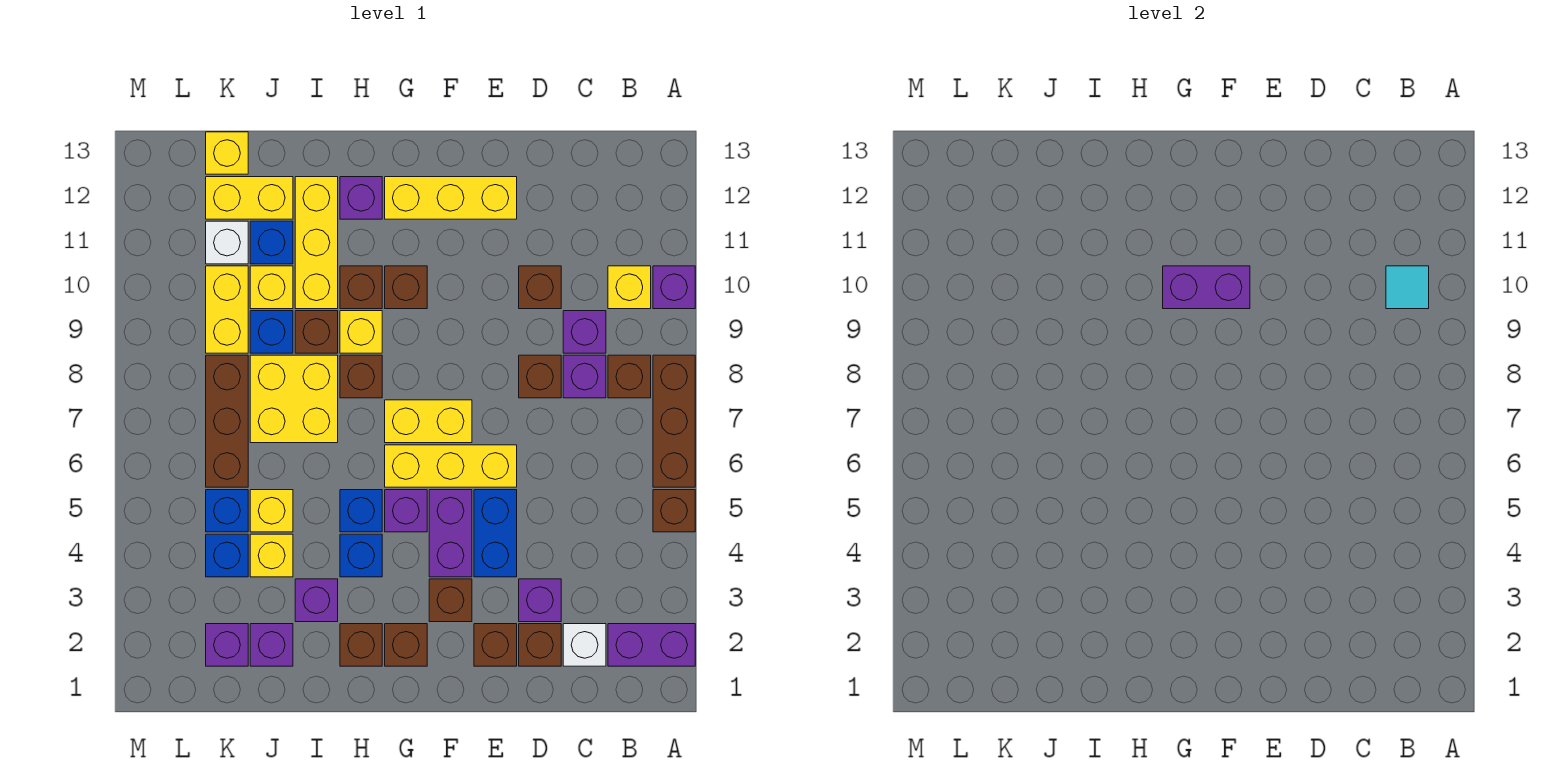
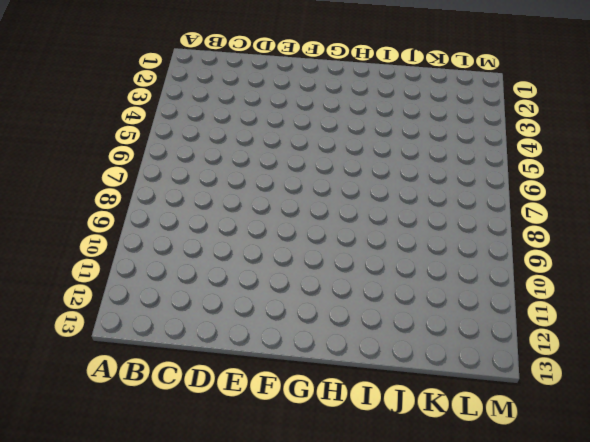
none -> purple 1x2 brick [608,624,695,666]
none -> brown 1x1 brick [653,490,695,532]
none -> brown 1x3 brick [653,355,695,487]
none -> purple 1x1 brick [653,266,695,309]

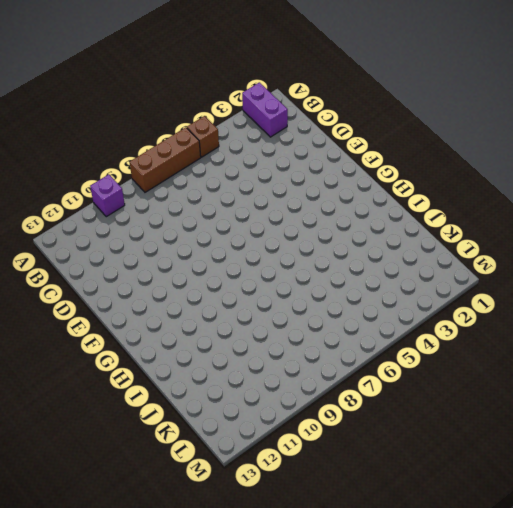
none -> brown 1x1 brick [608,355,651,398]
none -> yellow 1x1 brick [608,266,651,309]
none -> white 1x1 brick [563,624,606,666]
none -> purple 1x1 brick [563,355,606,398]

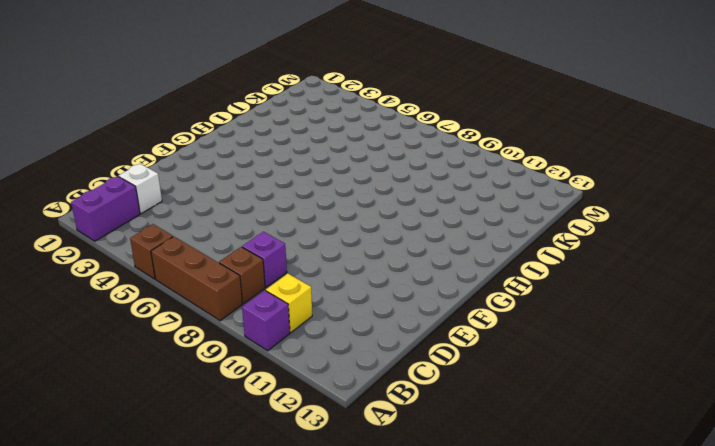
none -> purple 1x1 brick [563,311,606,353]
none -> brown 1x1 brick [519,624,561,666]
none -> purple 1x1 brick [519,579,561,622]
none -> brown 1x1 brick [519,355,561,398]

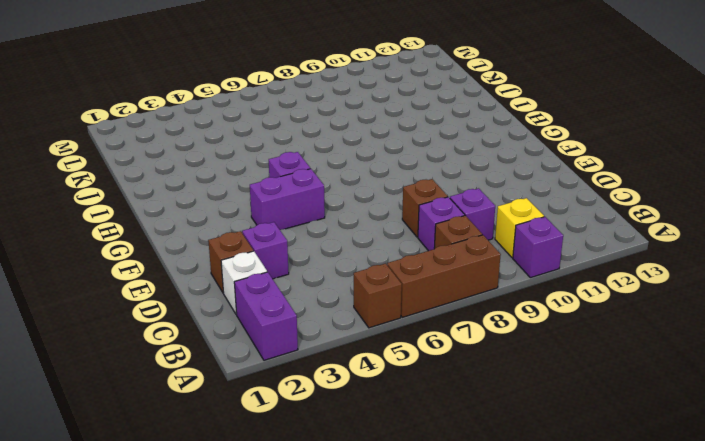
none -> brown 1x1 brick [519,266,561,309]
none -> brown 1x1 brick [474,624,517,666]
none -> blue 1x2 brick [474,490,517,577]
none -> yellow 1x3 brick [385,445,517,487]

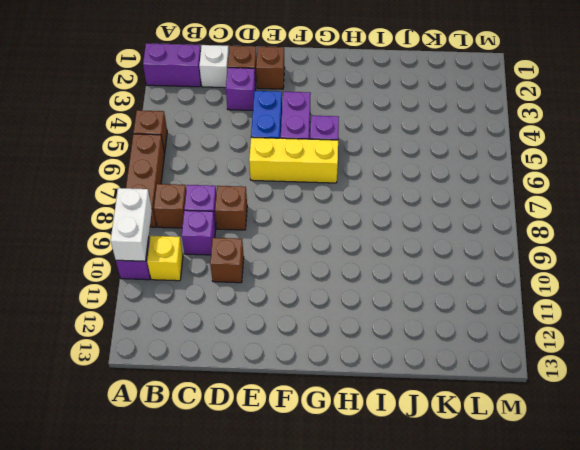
white 1x2 brick [111,188,152,261] -> none
none -> yellow 1x3 brick [385,177,517,219]
none -> brown 1x1 brick [429,579,472,622]
none -> yellow 1x2 brick [385,400,472,443]
none -> brown 1x1 brick [385,624,427,666]

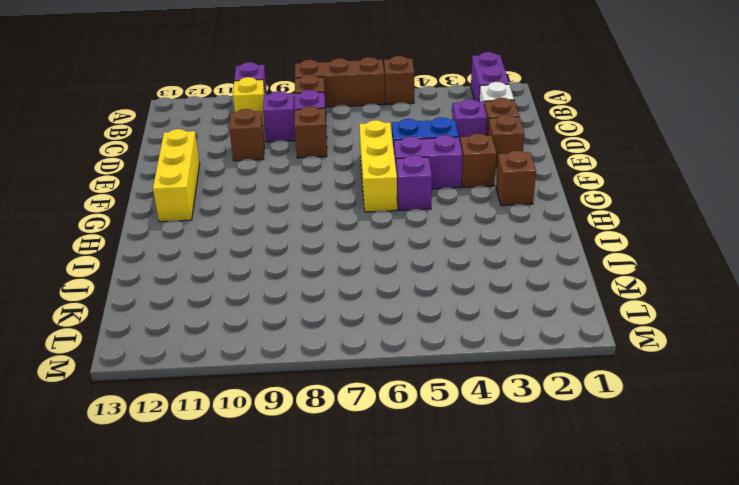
none -> yellow 1x2 brick [385,400,472,443]
none -> brown 1x1 brick [385,266,427,309]
none -> brown 1x1 brick [340,624,382,666]
none -> blue 1x1 brick [340,534,382,577]

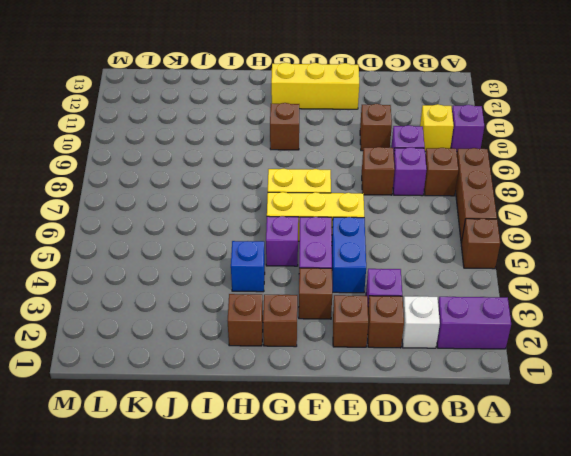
none -> blue 1x1 brick [340,490,382,532]
none -> brown 1x1 brick [340,355,382,398]
none -> yellow 1x1 brick [340,311,382,353]
none -> brown 1x1 brick [340,266,382,309]

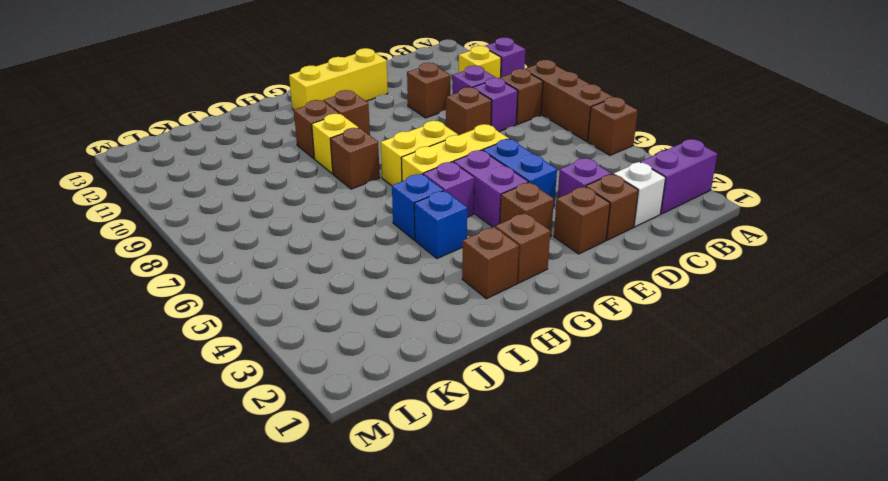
none -> purple 1x1 brick [340,177,382,219]
none -> purple 1x1 brick [295,579,338,622]
none -> yellow 2x2 brick [250,355,338,443]
none -> brown 1x1 brick [295,311,338,353]

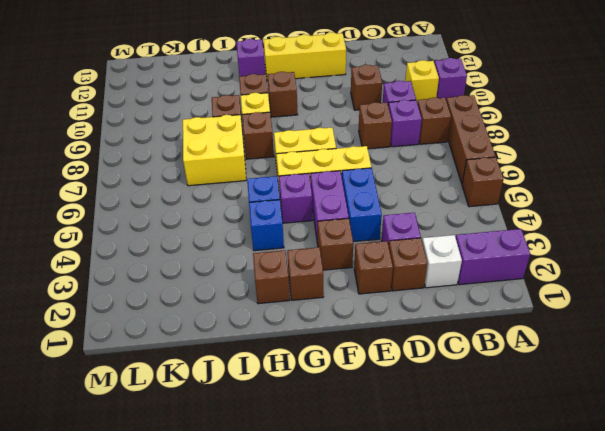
none -> purple 1x1 brick [295,579,338,622]
none -> yellow 1x3 brick [295,177,338,309]
none -> purple 1x1 brick [250,624,293,666]
none -> yellow 1x1 brick [250,534,293,577]

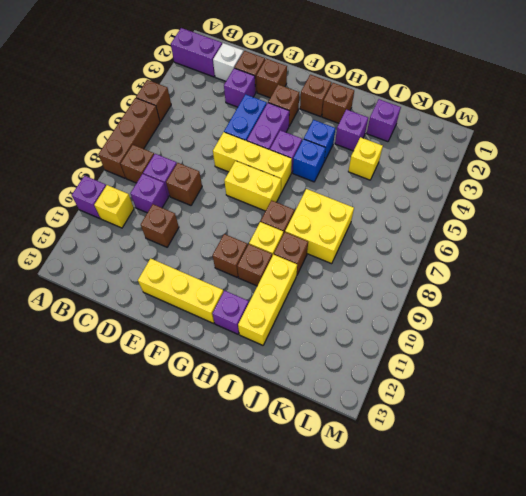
none -> yellow 1x1 brick [250,490,293,532]
none -> blue 1x1 brick [250,311,293,353]
none -> yellow 1x1 brick [250,266,293,309]
none -> blue 1x1 brick [250,221,293,264]

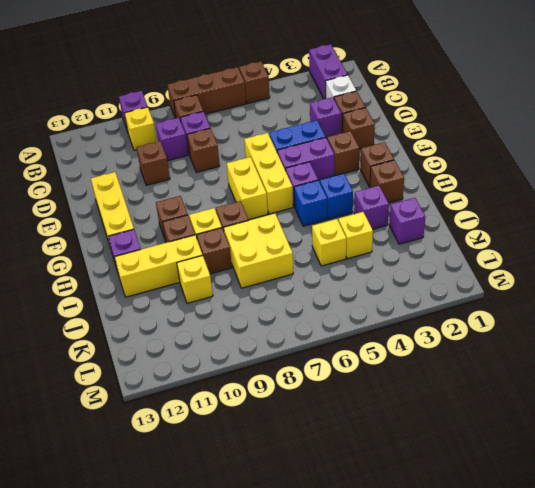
none -> blue 1x1 brick [250,311,293,353]
none -> blue 1x1 brick [250,221,293,264]
none -> yellow 1x2 brick [206,177,293,219]
none -> purple 1x1 brick [206,624,248,666]

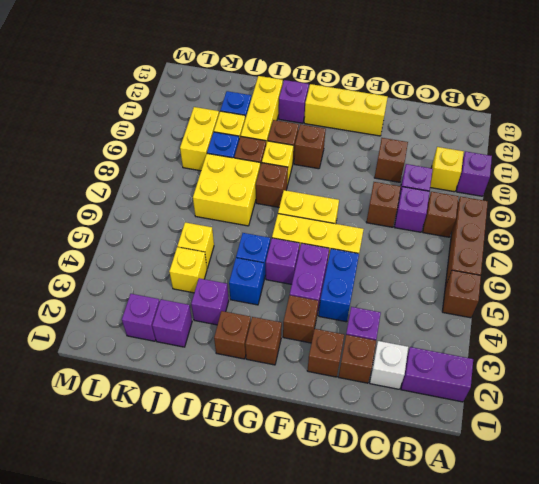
none -> yellow 1x2 brick [206,177,293,219]
none -> blue 1x1 brick [206,534,248,577]
none -> blue 1x1 brick [206,490,248,532]
none -> brown 1x3 brick [206,355,248,487]

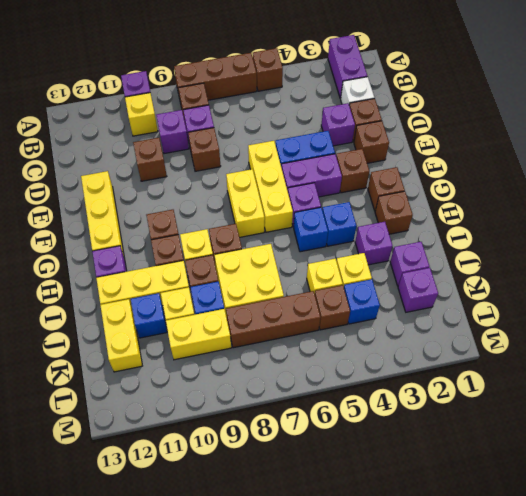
brown 1x1 brick [315,285,350,330] -> blue 1x1 brick [206,490,248,532]
none -> white 1x1 brick [206,221,248,264]
none -> yellow 1x1 brick [206,132,248,174]
none -> cyan 1x1 tile [1386,266,1429,309]
none -> purple 1x2 brick [1163,266,1250,309]

